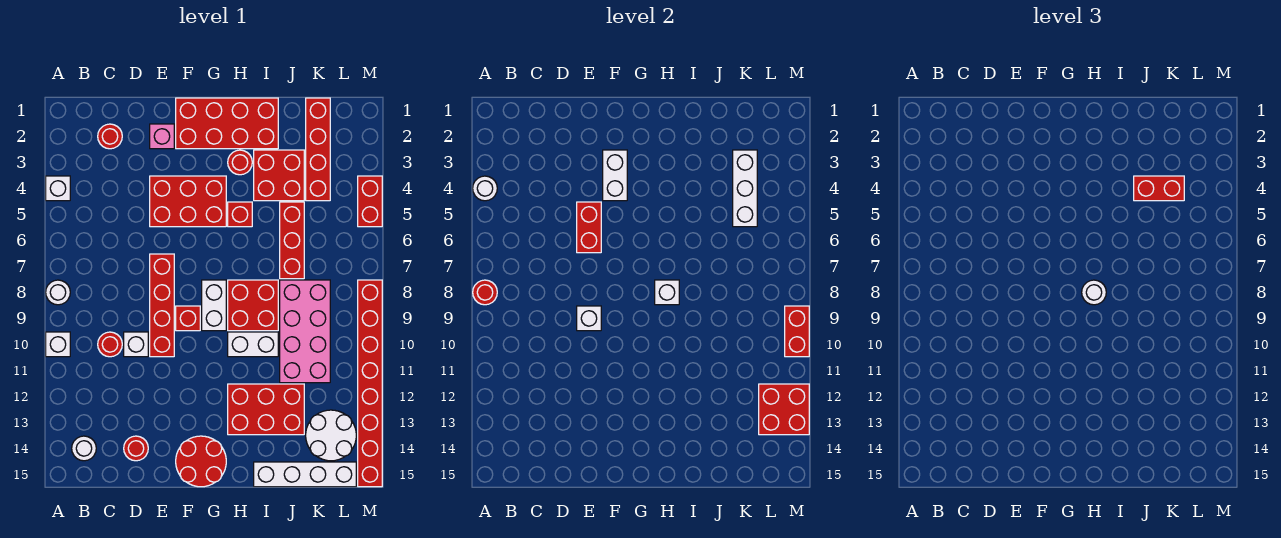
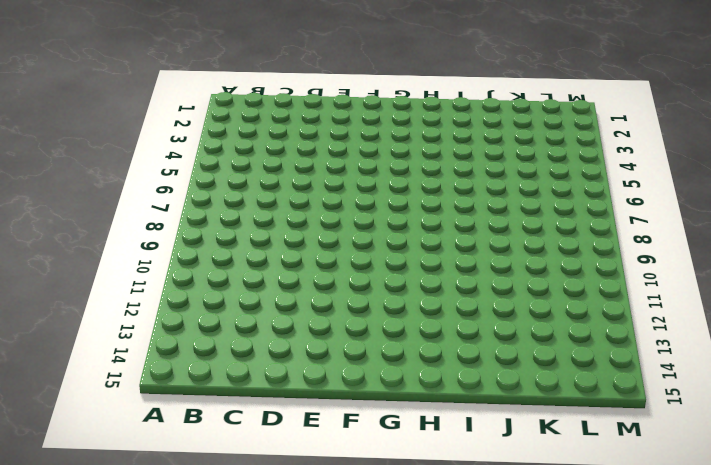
none -> white 1x1 brick [46,176,70,201]
none -> white 1x1 round brick [46,280,70,305]
none -> white 1x1 brick [46,332,70,357]
none -> white 1x1 round brick [72,436,96,461]

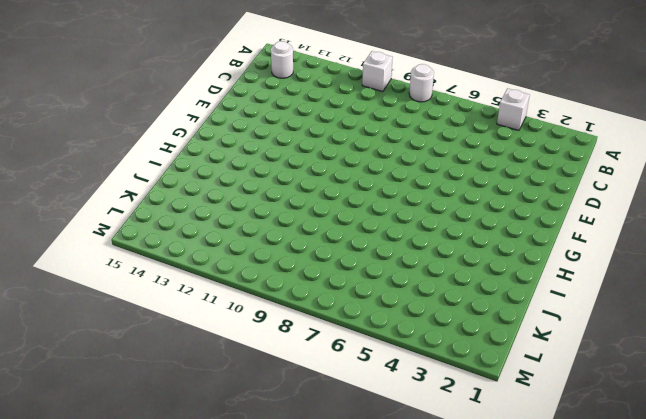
none -> red 1x1 round brick [98,124,122,149]
none -> red 1x1 round brick [98,332,122,357]
none -> white 1x1 brick [124,332,148,357]
none -> red 1x1 round brick [124,436,148,461]

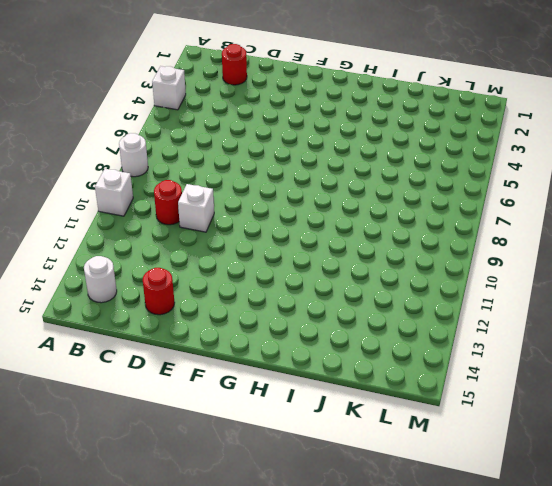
none -> pink 1x1 brick [150,124,174,149]
none -> red 2x3 brick [150,176,226,227]
none -> red 1x4 brick [150,254,174,357]
none -> red 2x4 brick [176,98,278,149]

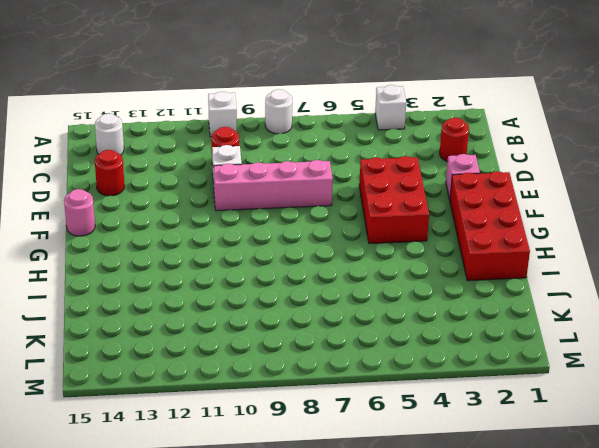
pink 1x4 brick [213,160,333,211] -> red 1x4 brick [150,254,174,357]
pink 1x1 round brick [64,189,95,236] -> red 2x2 round brick [176,436,226,487]
none -> red 1x1 brick [176,306,200,331]
none -> white 1x2 brick [202,280,226,331]
none -> red 1x1 round brick [228,150,252,175]
none -> red 1x1 brick [228,202,252,227]

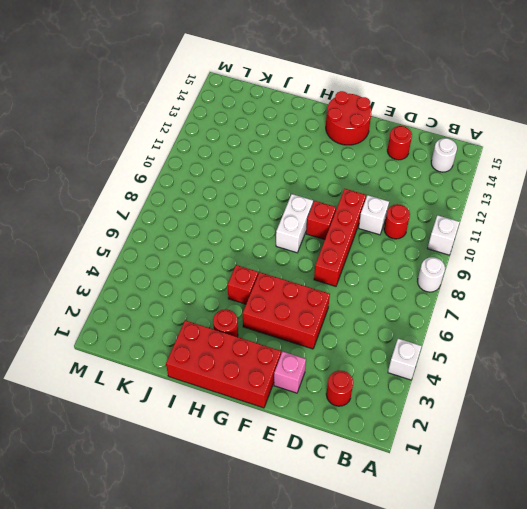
none -> red 2x2 brick [228,280,278,331]
none -> white 1x2 brick [228,332,278,357]
none -> red 2x3 brick [228,384,304,435]
none -> red 2x2 brick [254,150,304,201]

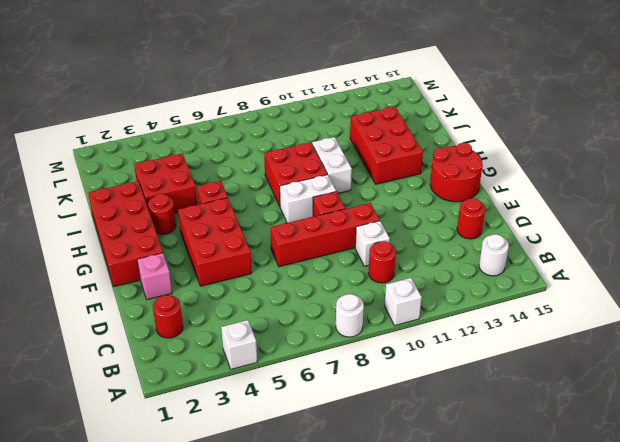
none -> white 1x4 brick [254,462,356,487]
none -> red 1x3 brick [280,202,304,279]
none -> pink 2x4 brick [280,280,330,383]
none -> red 1x4 brick [306,98,330,201]

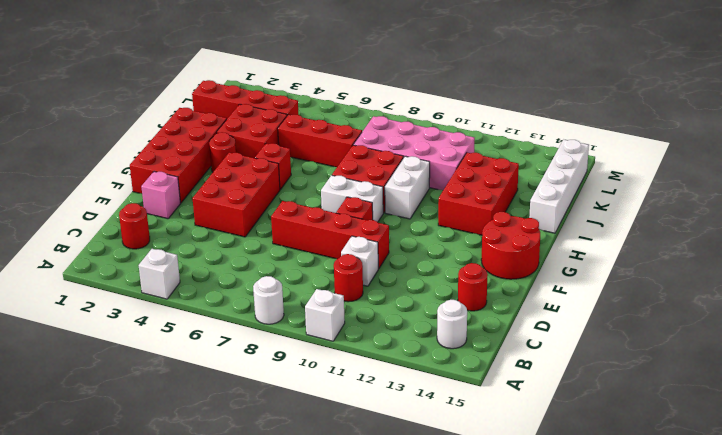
none -> white 2x2 round brick [306,410,356,461]
none -> red 1x2 brick [358,176,382,227]
none -> red 1x8 brick [358,280,382,487]
none -> white 1x1 round brick [473,176,497,201]

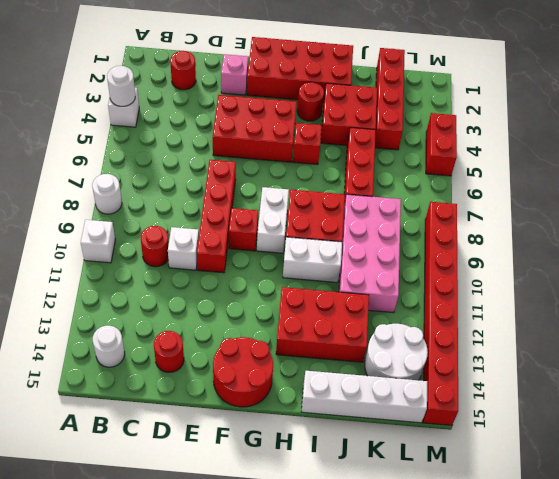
none -> red 1x1 round brick [473,280,497,305]
none -> red 1x2 brick [577,202,601,253]
none -> white 1x1 brick [577,306,601,331]
none -> white 1x2 brick [603,150,627,201]

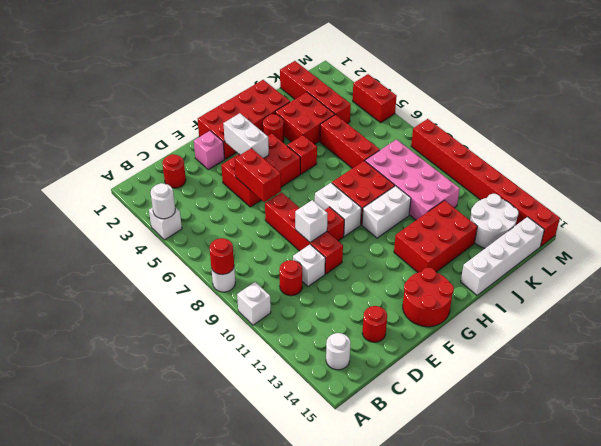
none -> white 1x1 brick [655,280,679,305]
none -> white 1x3 brick [733,150,757,227]
none -> red 2x2 brick [759,384,809,435]
none -> red 1x2 brick [785,306,809,357]

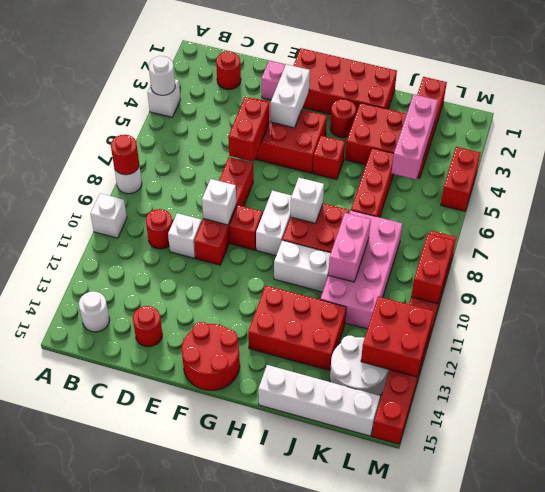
pink 1x2 brick [328,213,371,282] -> none
pink 1x3 brick [392,94,438,179] -> white 1x3 brick [733,150,757,227]
none -> white 1x1 round brick [1082,280,1106,305]
none -> red 1x2 brick [1134,176,1184,201]

